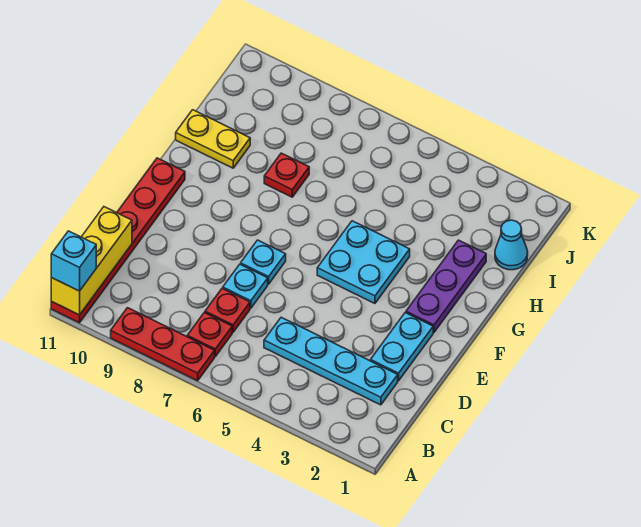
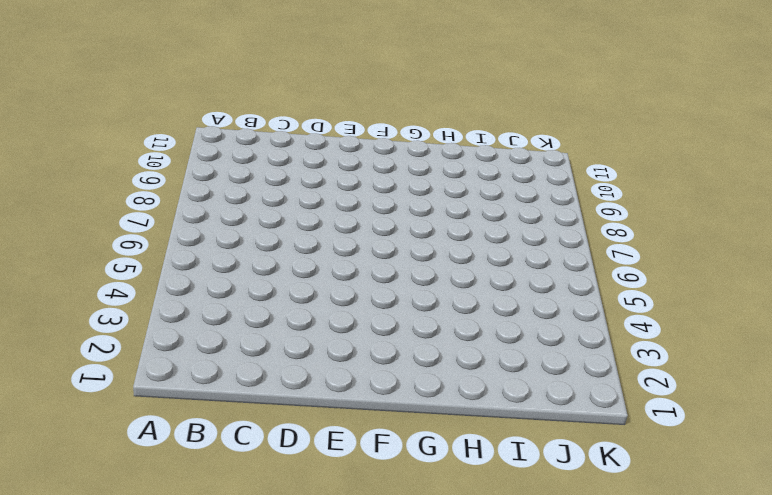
none -> red 1x3 plate [111,308,215,381]
none -> red 1x6 plate [51,158,185,323]
none -> red 1x1 plate [187,312,232,356]

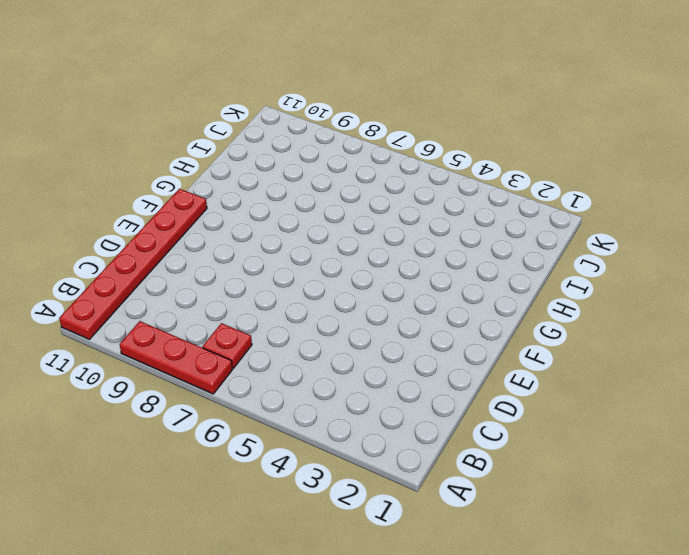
none -> cyan 1x4 plate [264,317,398,405]
none -> red 1x1 plate [205,288,250,332]
none -> cyan 1x2 plate [371,313,433,381]

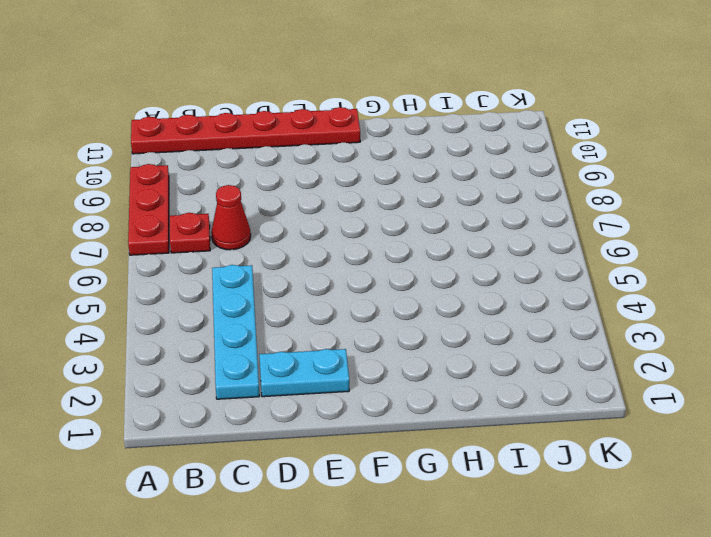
red 1x1 cone [211,185,251,250] -> red 1x1 plate [205,288,250,332]
none -> cyan 1x1 plate [223,264,268,308]
none -> cyan 1x1 plate [241,240,286,284]
none -> purple 1x3 plate [406,240,486,332]

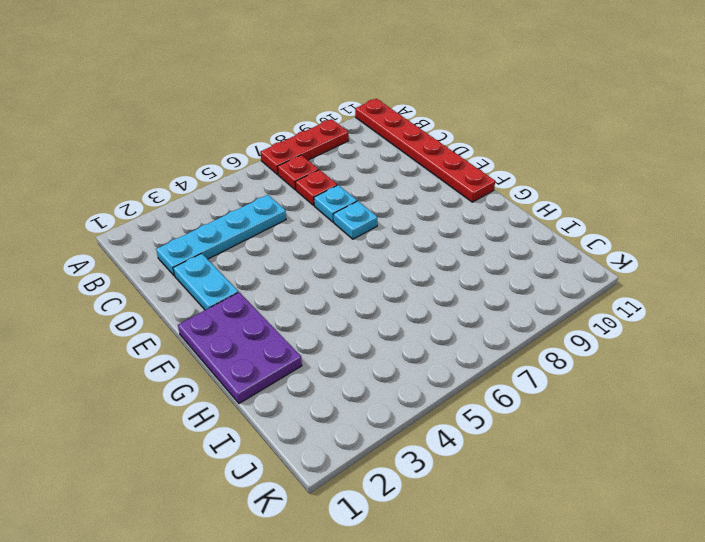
purple 2x3 plate [178,292,302,403] -> purple 1x3 plate [406,240,486,332]
none -> cyan 2x2 plate [317,221,410,303]
none -> red 1x1 plate [264,153,309,197]
none -> yellow 1x2 plate [176,110,250,168]

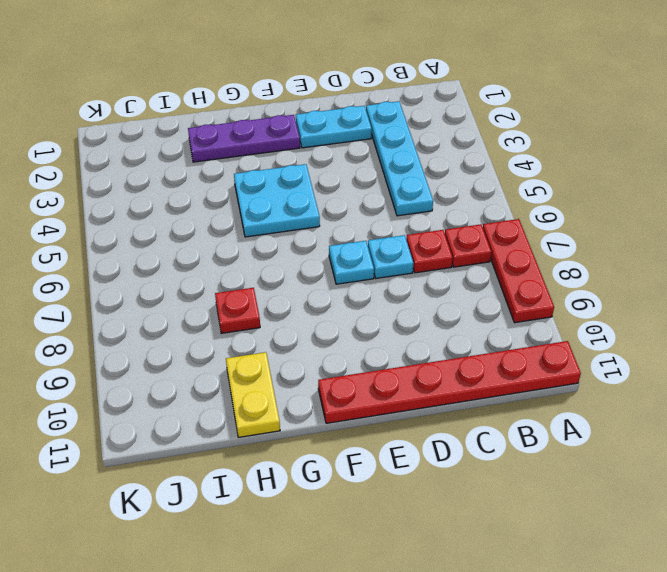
none -> cyan 1x1 cone [495,220,528,270]
none -> yellow 1x3 brick [51,207,132,315]
none -> cyan 1x1 brick [51,231,96,291]

